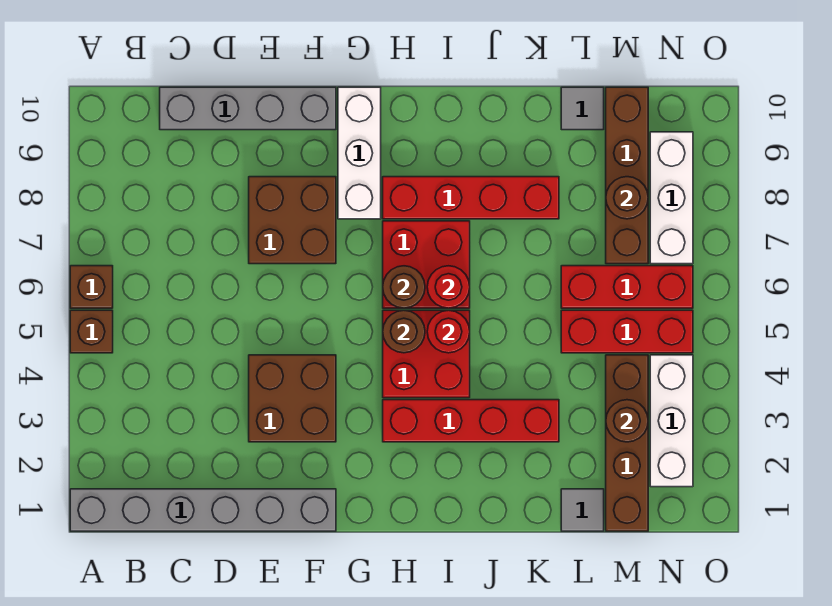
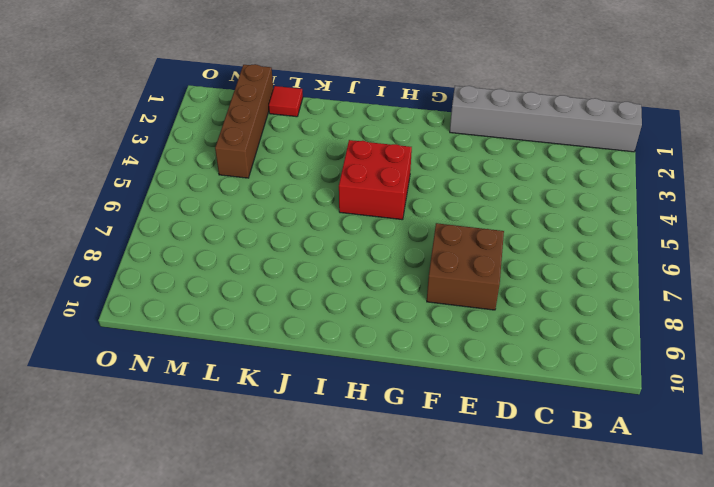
red 1x1 tile [269,86,303,117] -> grey 1x1 tile [561,489,604,531]
none -> brown 1x1 brick [70,310,113,353]
none -> brown 1x1 brick [70,266,113,308]
none -> grey 1x4 brick [160,87,336,130]

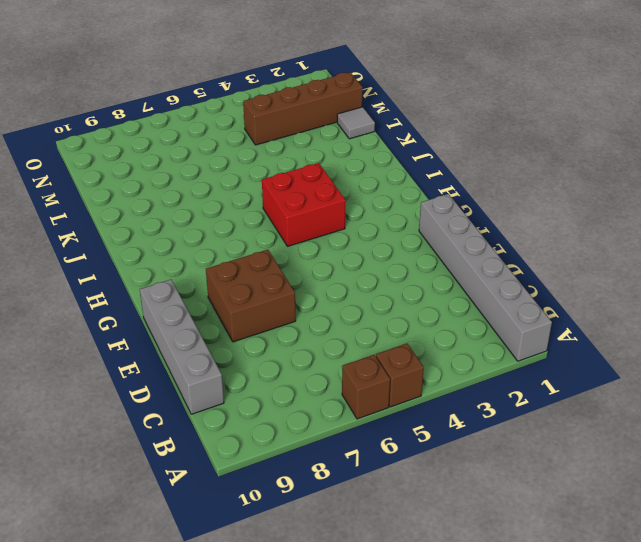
none -> brown 2x2 brick [249,355,336,442]
none -> white 1x3 brick [338,87,381,219]
none -> red 1x4 brick [383,400,559,442]

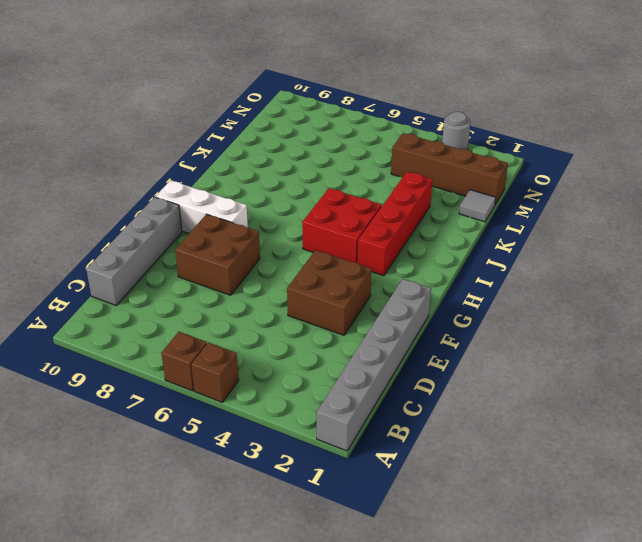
grey 1x1 round brick [442,112,470,149] -> none
none -> red 2x2 brick [383,221,470,308]
none -> red 1x4 brick [383,177,559,219]
none -> red 1x3 brick [561,310,693,353]

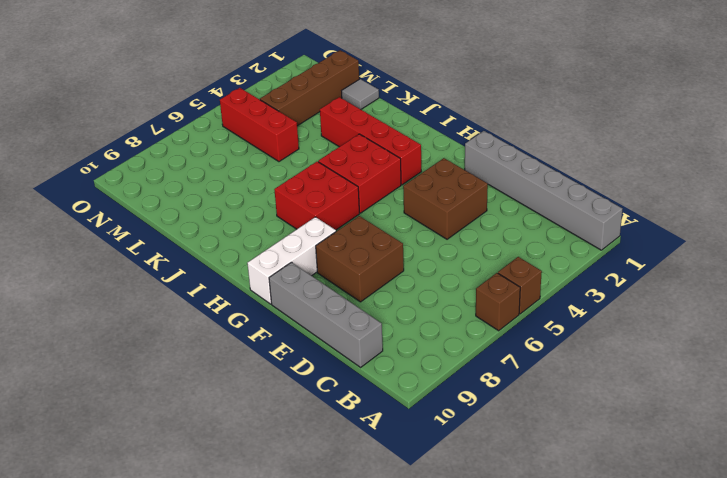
none -> red 1x4 brick [383,177,559,219]
none -> red 1x3 brick [561,266,693,308]
none -> grey 1x1 tile [561,87,604,130]

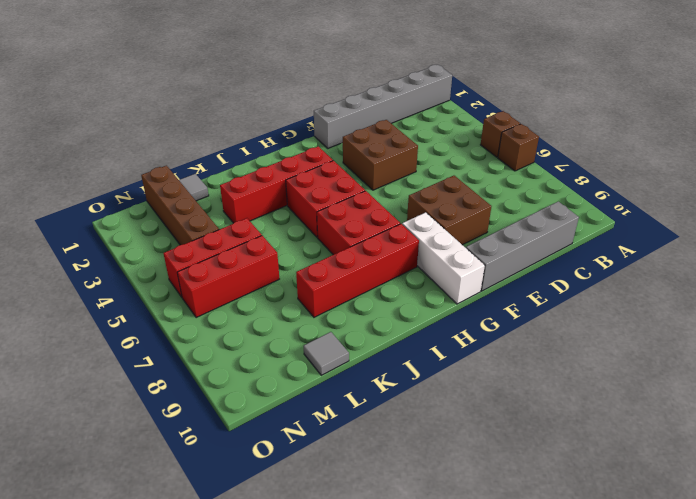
none -> brown 1x4 brick [606,87,648,264]
none -> white 1x3 brick [650,355,693,487]
none -> white 1x3 brick [650,132,693,264]

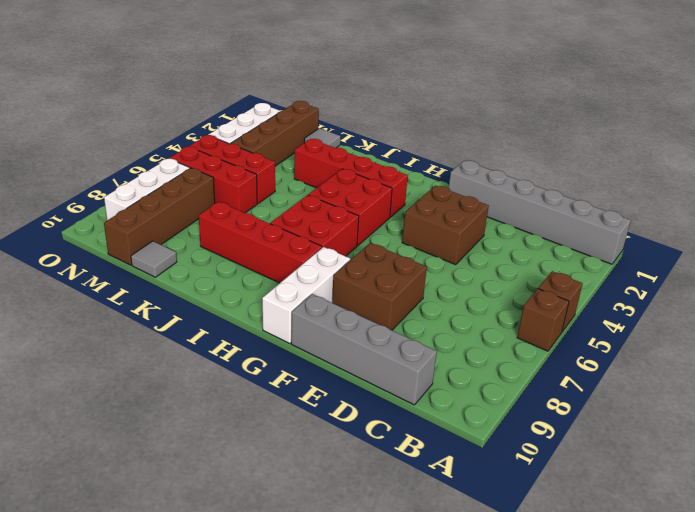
none -> brown 1x1 round brick [383,310,425,353]
none -> brown 1x1 round brick [383,266,425,308]
none -> red 1x1 round brick [427,310,470,353]

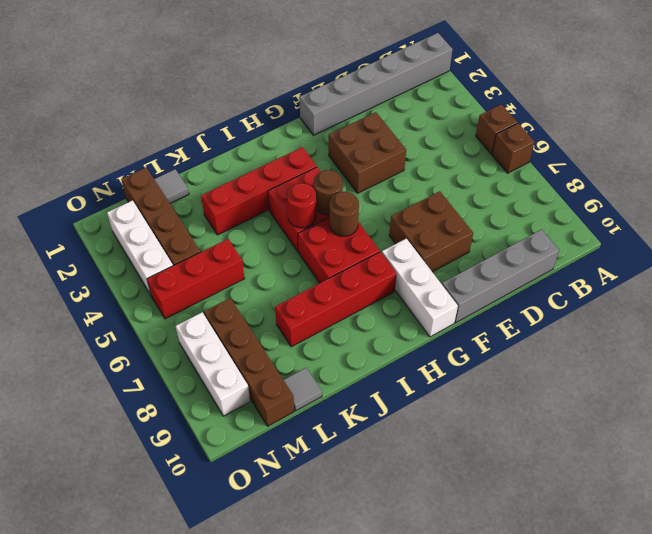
none -> red 1x3 brick [561,266,693,308]
none -> red 1x1 round brick [427,266,470,308]
none -> brown 1x1 round brick [606,400,648,442]

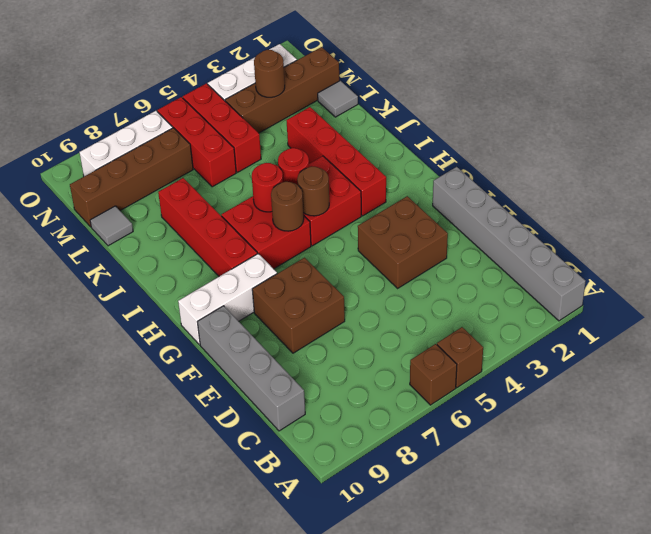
none -> brown 1x1 round brick [606,177,648,219]

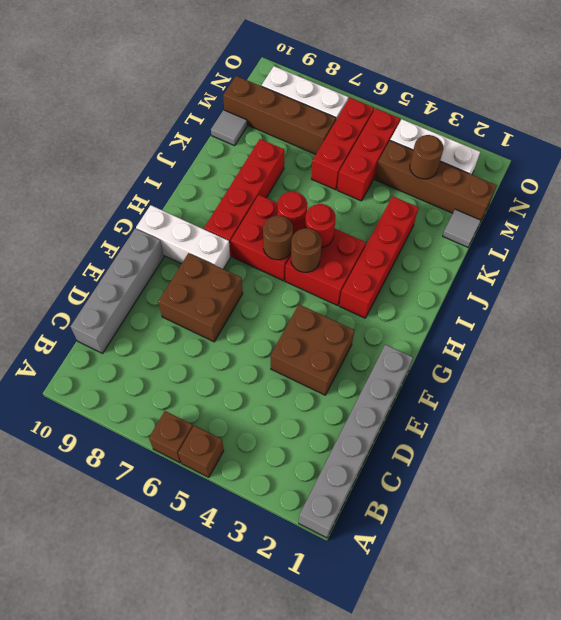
none -> brown 1x1 round brick [606,177,648,219]

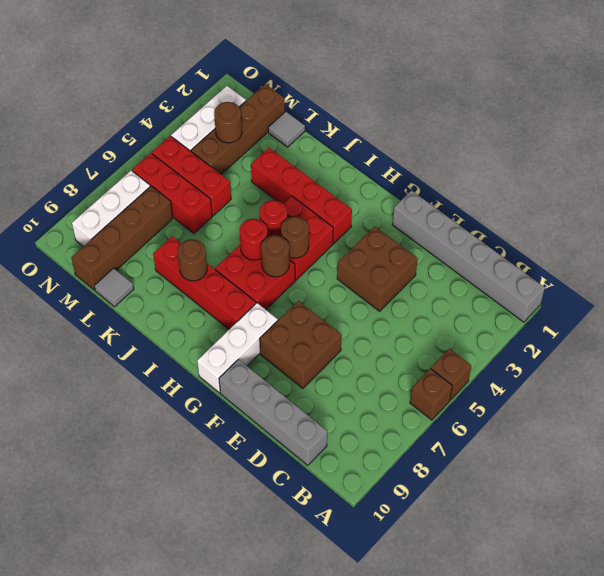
brown 1x1 round brick [178,239,207,281] -> brown 1x1 round brick moved to [606,177,648,219]

